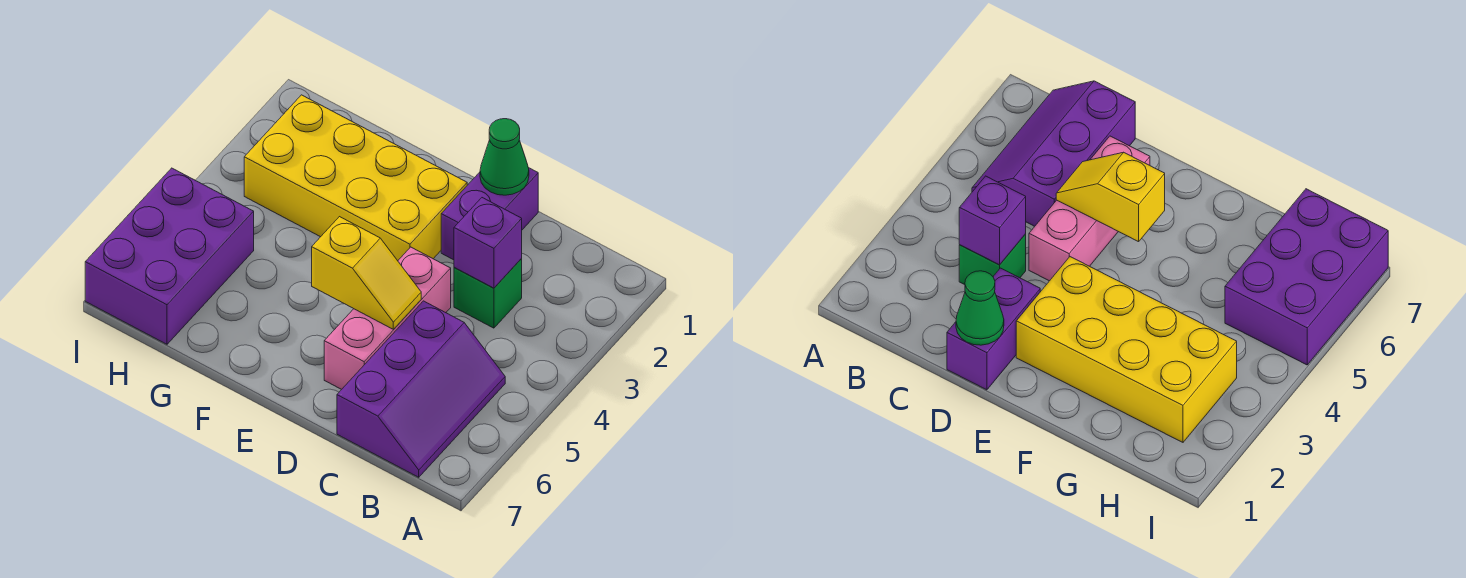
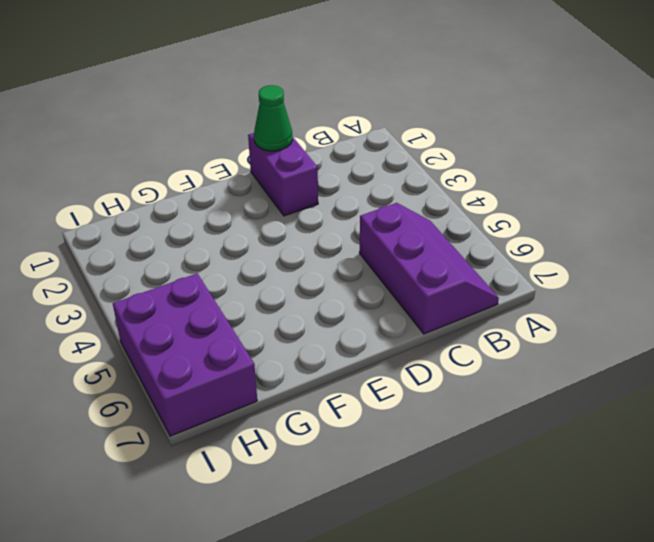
none -> green 1x1 brick [454,259,522,328]
none -> pink 1x3 brick [324,247,451,389]

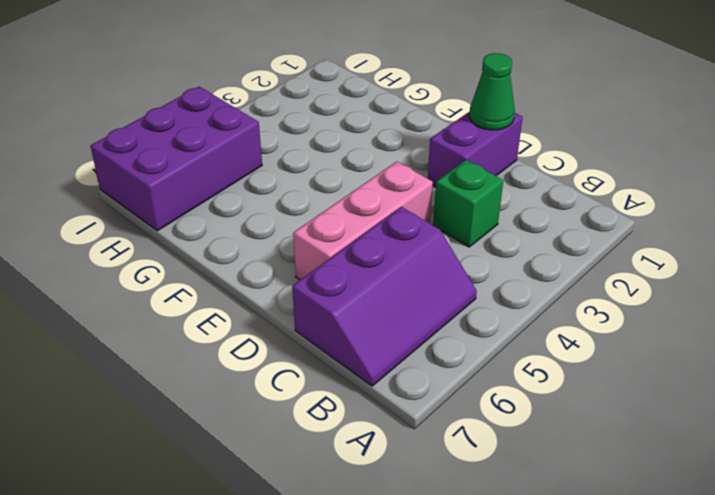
none -> yellow 2x4 brick [244,95,467,261]
none -> purple 1x1 brick [454,198,522,288]

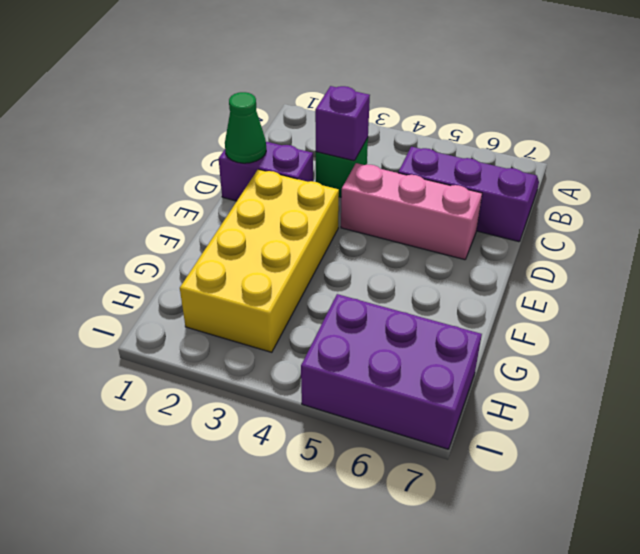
none -> yellow 1x2 slope [312,217,421,329]

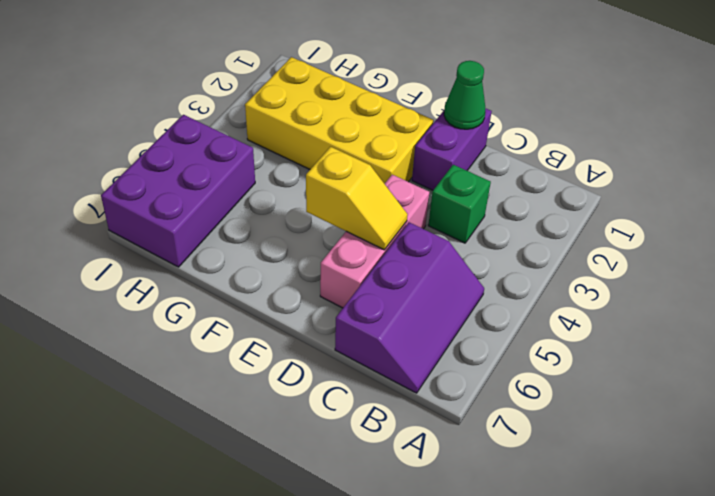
none -> purple 1x1 brick [454,198,522,288]

